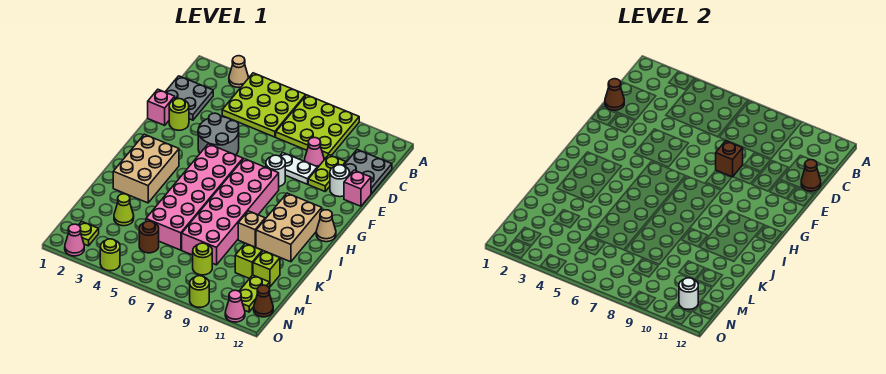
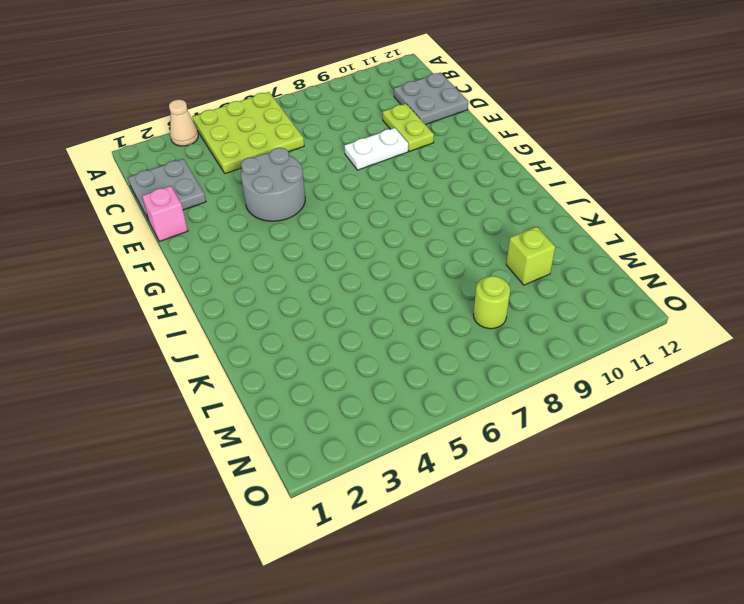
none -> lime 3x3 plate [276,95,359,158]
none -> pink 1x1 cone [305,138,324,168]
none -> lime 1x1 round brick [169,99,189,130]
none -> white 1x1 round brick [330,165,349,197]

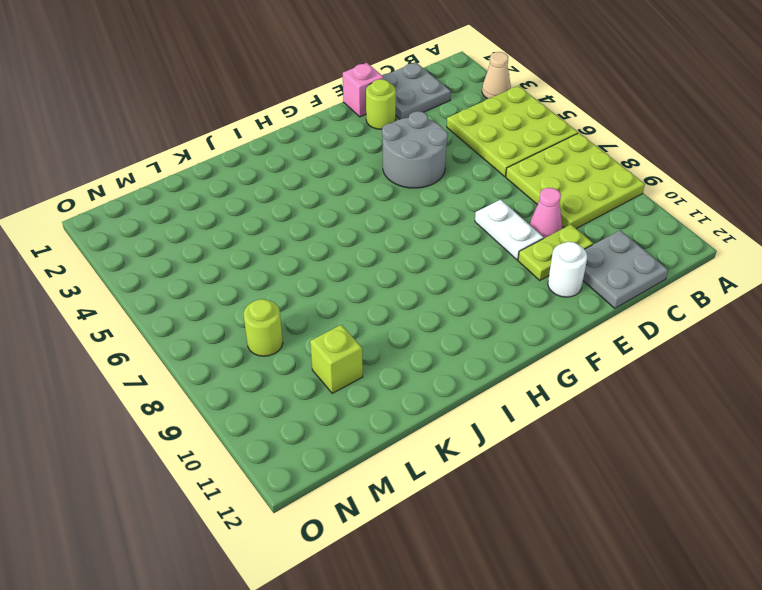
none -> pink 1x1 brick [344,170,371,206]
none -> white 1x1 round brick [266,155,285,187]
none -> pink 2x6 brick [146,144,243,250]
none -> pink 2x6 brick [182,159,279,265]

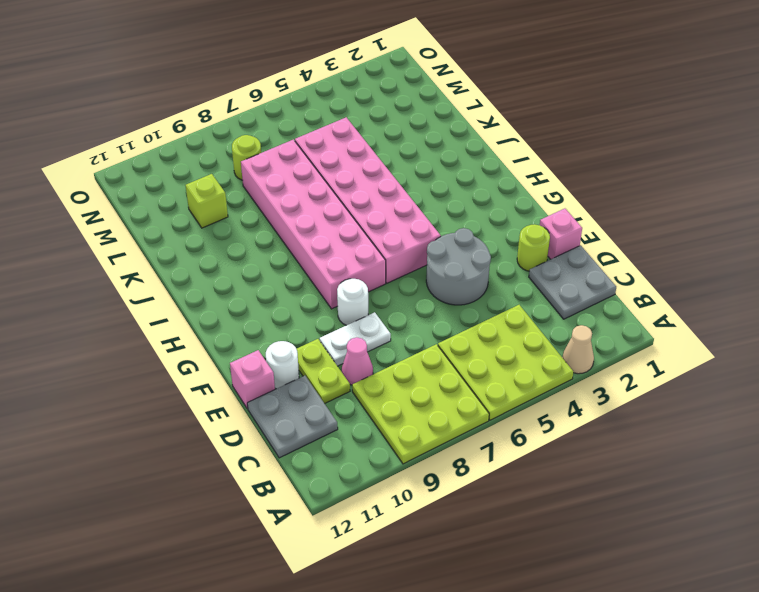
none -> tan 2x3 brick [113,134,179,203]
none -> tan 2x3 brick [256,193,322,262]
none -> tan 1x1 cone [316,210,336,242]
none -> tan 1x1 brick [238,211,265,247]

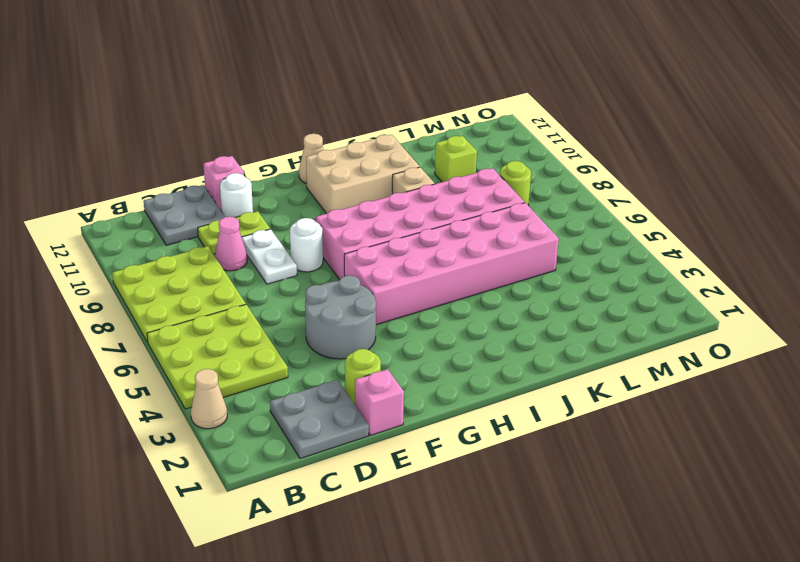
none -> tan 2x3 brick [113,134,179,203]
none -> lime 1x1 cone [114,194,134,226]
none -> lime 1x1 brick [253,251,280,287]
none -> brown 1x1 round brick [139,221,159,253]

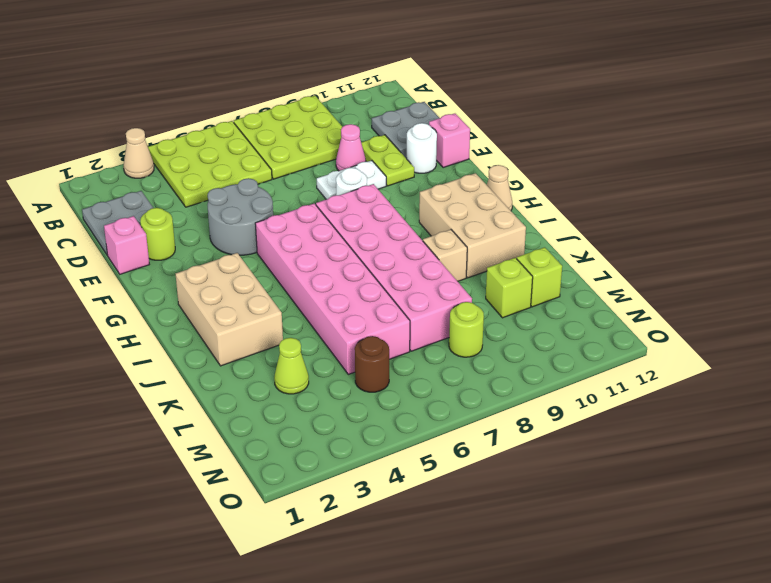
none -> lime 1x2 plate [239,275,270,312]
none -> lime 1x1 plate [79,221,99,246]
none -> brown 1x1 cone [254,285,273,317]
none -> pink 1x1 cone [65,224,84,256]

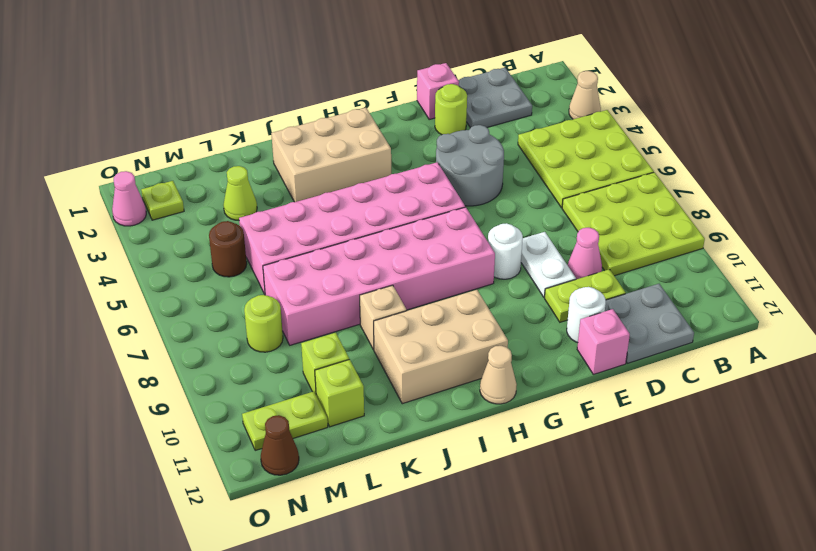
none -> lime 1x1 round brick [100,239,120,271]
none -> lime 1x1 round brick [190,276,209,307]
none -> pink 1x1 cone [225,290,245,322]
none -> brown 1x1 cone [605,79,624,110]

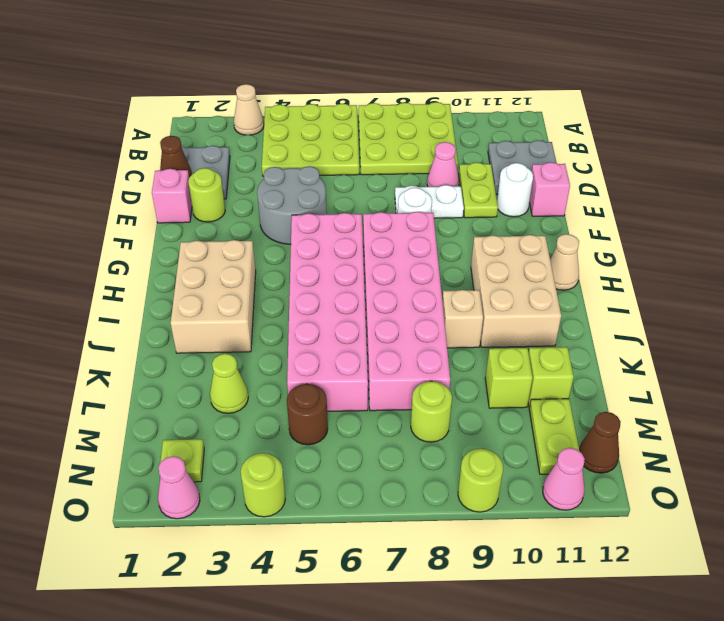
none -> brown 1x1 cone [801,160,821,191]
none -> brown 1x1 brick [716,141,743,177]
none -> white 1x1 round brick [679,278,698,309]

